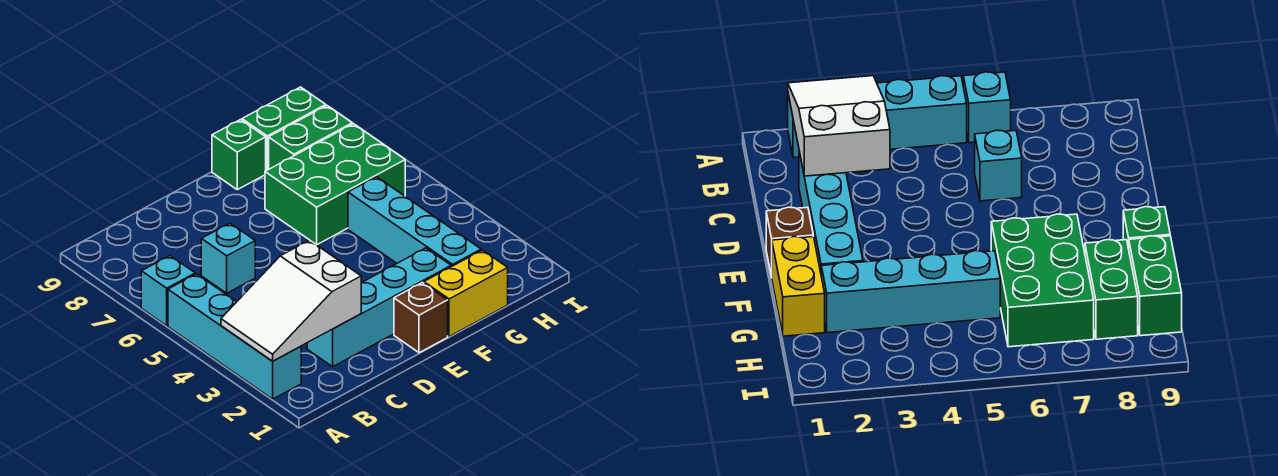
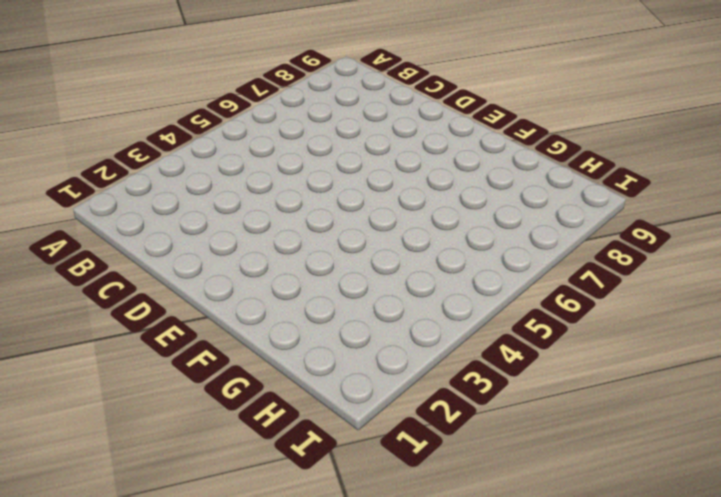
none -> cyan 1x4 brick [168,274,301,399]
none -> cyan 1x1 brick [141,256,195,326]
none -> cyan 1x4 brick [307,248,451,367]

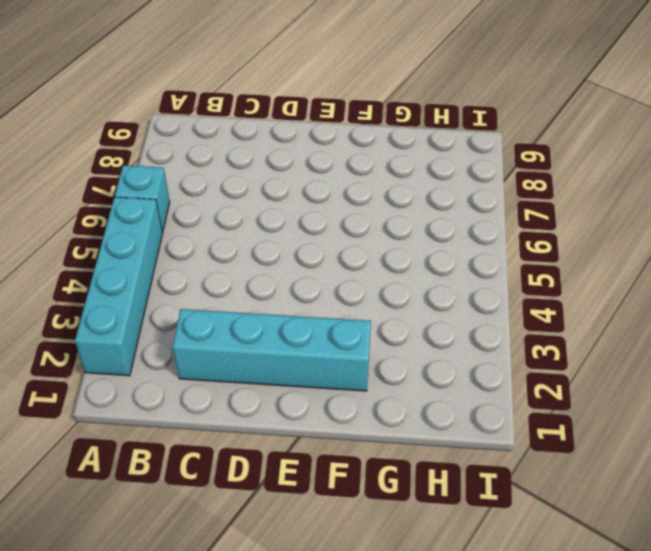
none -> cyan 1x1 brick [201,223,255,293]
none -> brown 1x1 brick [394,283,448,353]
none -> yellow 1x2 brick [424,250,508,337]

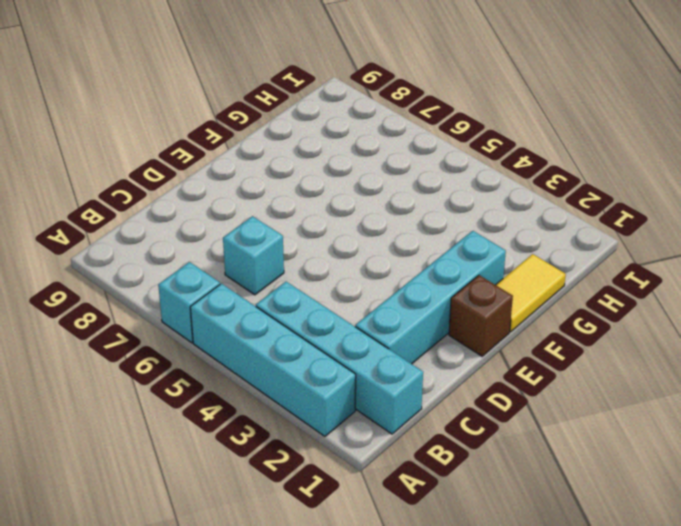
cyan 1x4 brick [256,282,423,434] -> cyan 1x4 brick moved to [348,177,481,267]
yellow 1x2 tile [496,254,566,332] -> yellow 1x2 brick [424,250,508,337]
none -> green 2x3 brick [265,124,405,245]
none -> green 1x1 brick [212,120,266,190]
none -> green 1x2 brick [269,106,352,169]

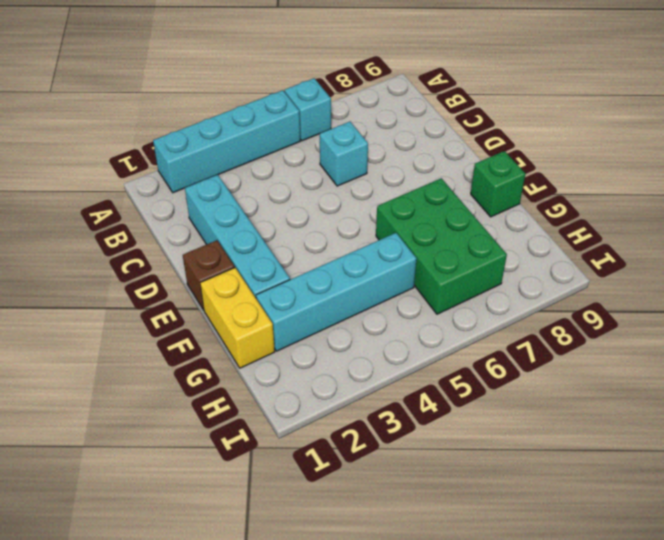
none -> green 1x2 brick [269,106,352,169]
none -> green 1x2 brick [242,87,326,171]
none -> white 2x3 slope [221,240,361,361]

